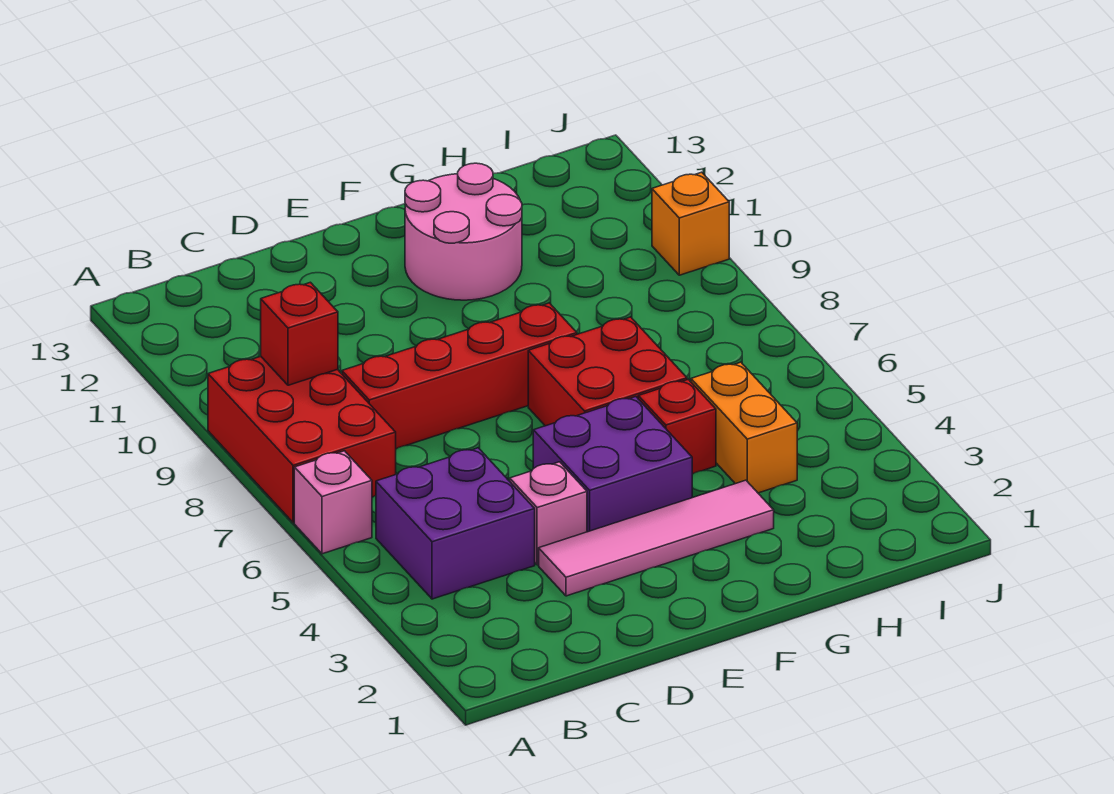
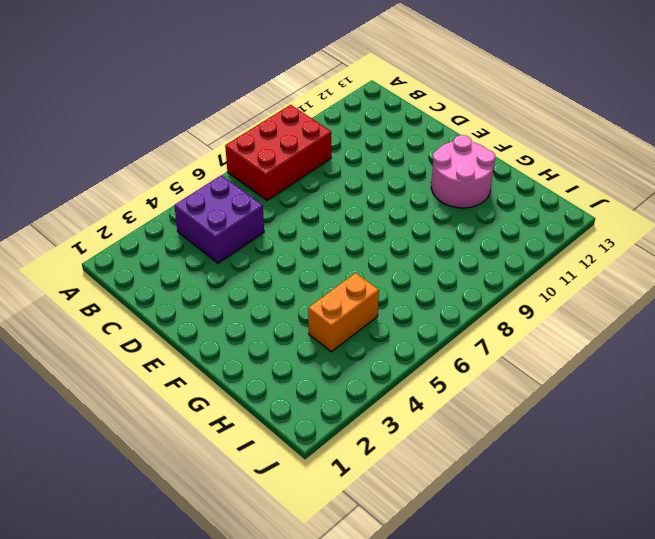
none -> pink 1x1 brick [294,451,372,554]
none -> red 1x4 brick [342,303,577,449]
none -> pink 1x4 tile [539,480,774,596]

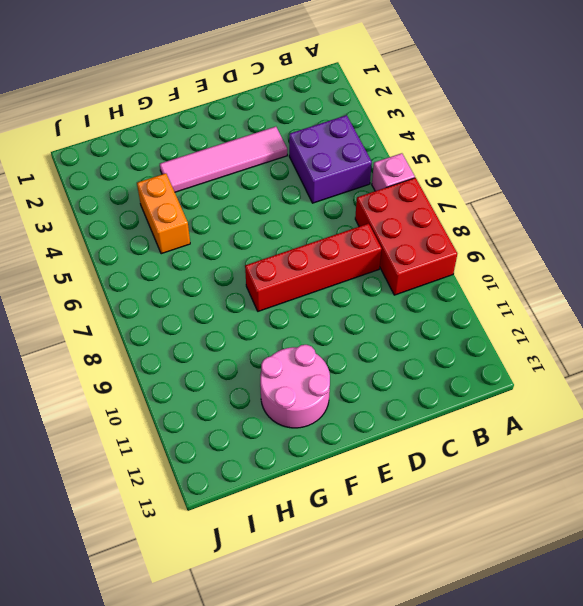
none -> pink 1x1 brick [510,462,587,565]
none -> purple 2x2 brick [533,397,692,532]
none -> red 2x2 brick [528,317,687,426]

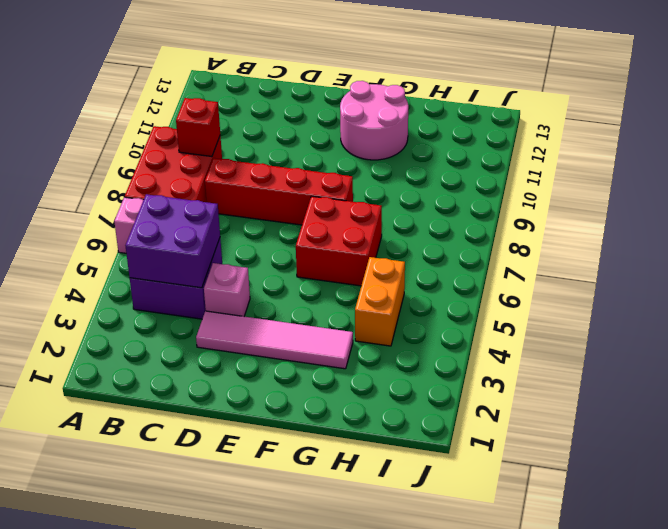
purple 2x2 brick [125,194,220,288] -> purple 2x2 brick moved to [533,397,692,532]
none -> red 1x1 brick [638,379,716,474]
none -> orange 1x1 brick [652,172,729,275]

